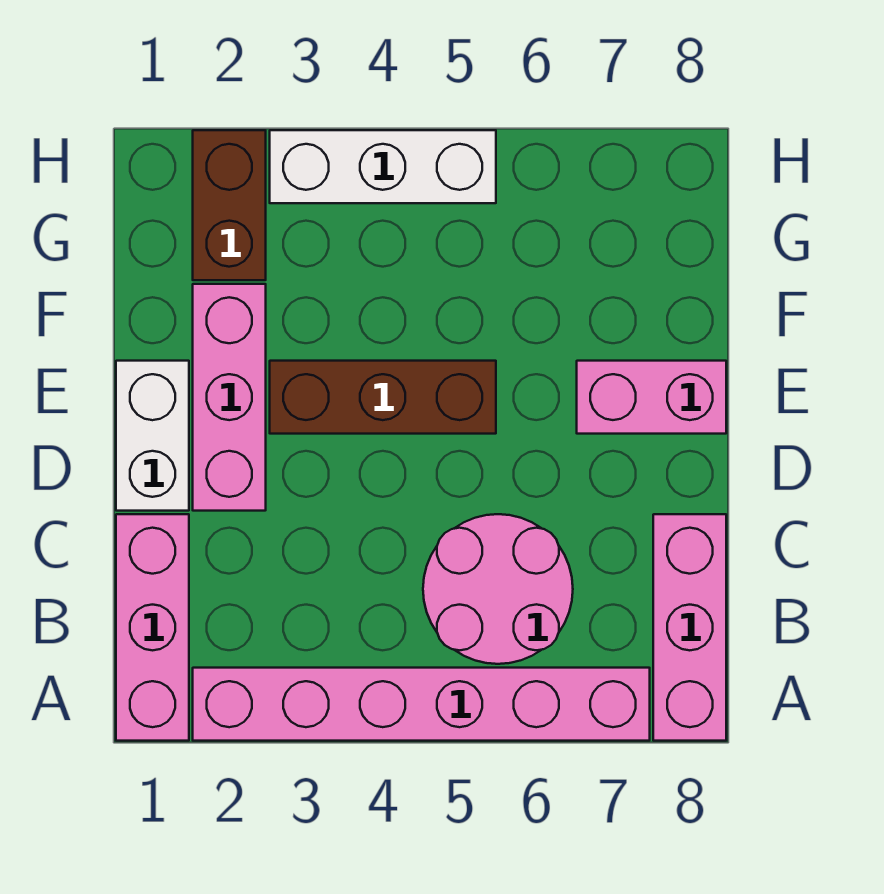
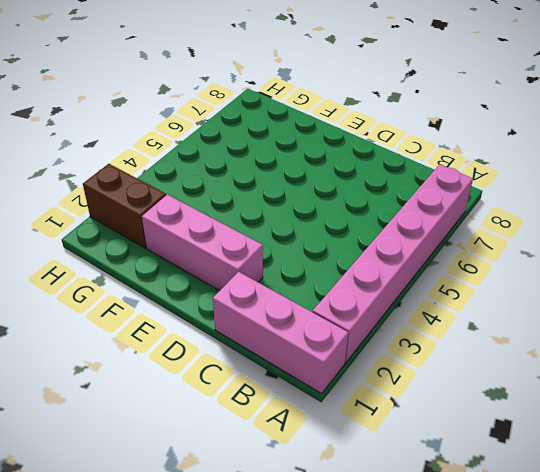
none -> pink 1x3 brick [653,514,726,741]
none -> pink 2x2 round brick [423,514,573,664]

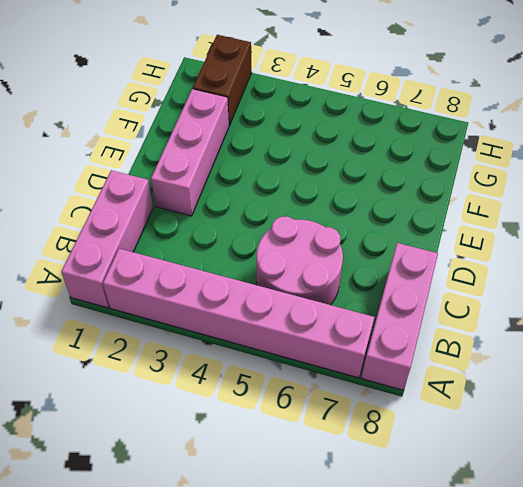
none -> white 1x2 brick [116,361,189,511]
none -> brown 1x3 brick [270,361,496,434]

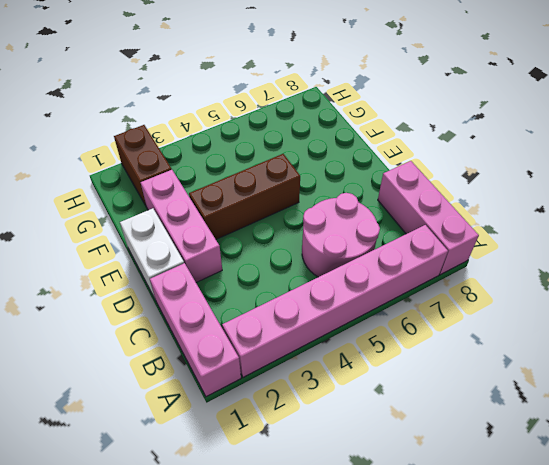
none -> pink 1x2 brick [577,361,726,434]
none -> white 1x3 brick [270,130,496,203]

